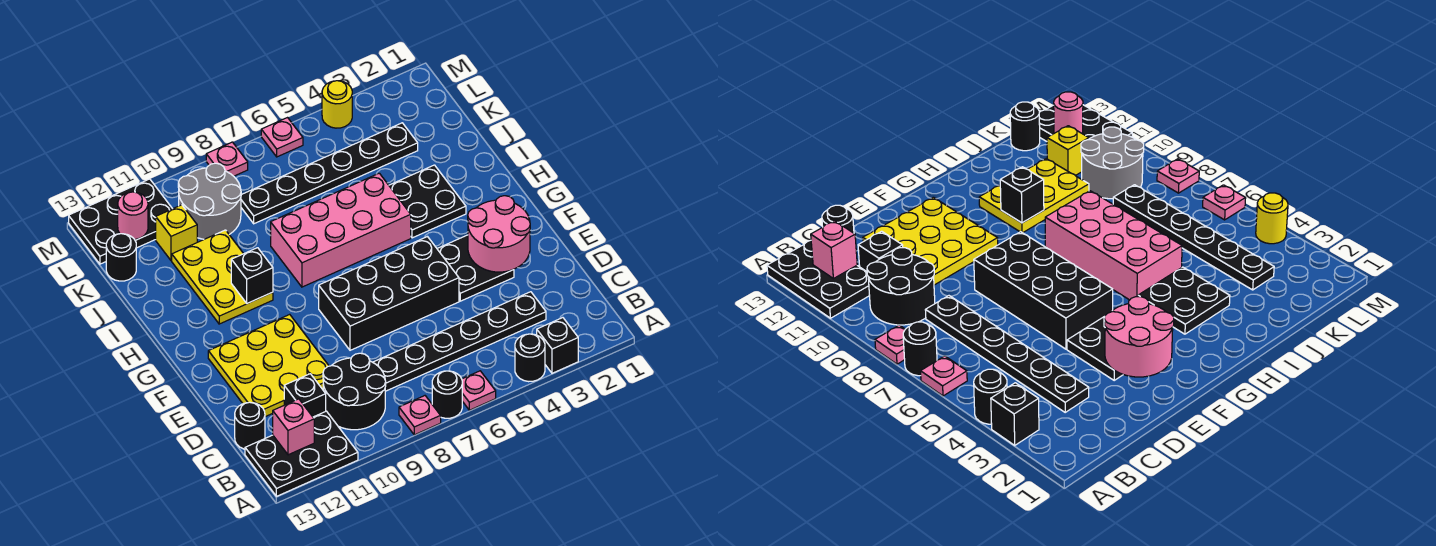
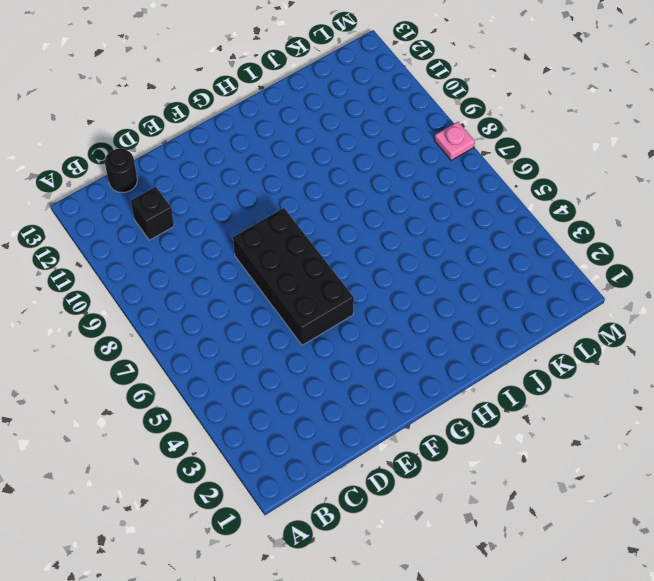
none -> black 1x1 brick [537,318,578,373]
none -> black 1x1 round brick [515,334,545,382]
none -> pink 1x1 plate [462,371,496,410]

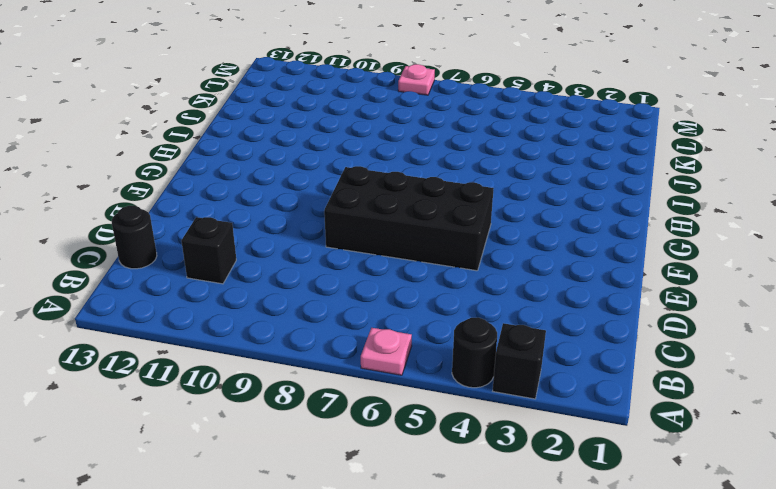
none -> black 1x1 round brick [432,371,462,418]
none -> pink 1x1 plate [399,396,441,435]
none -> black 2x3 plate [245,411,358,496]

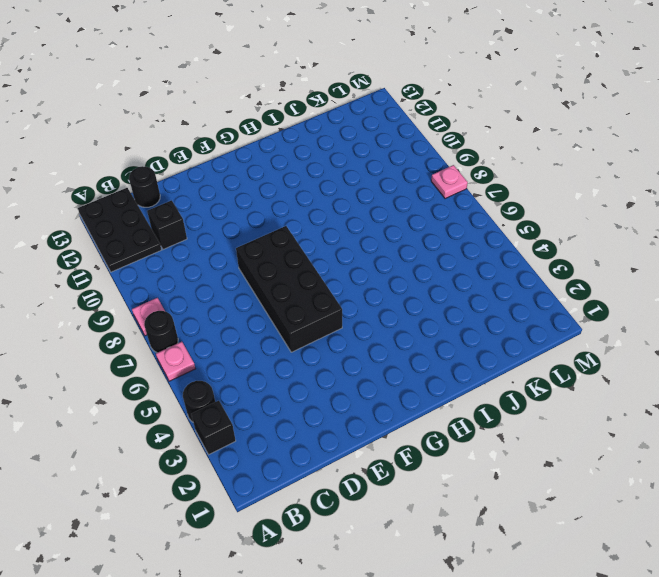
none -> black 2x2 round brick [323,353,386,430]
none -> black 1x6 plate [373,292,546,391]
none -> yellow 3x3 plate [208,314,329,417]

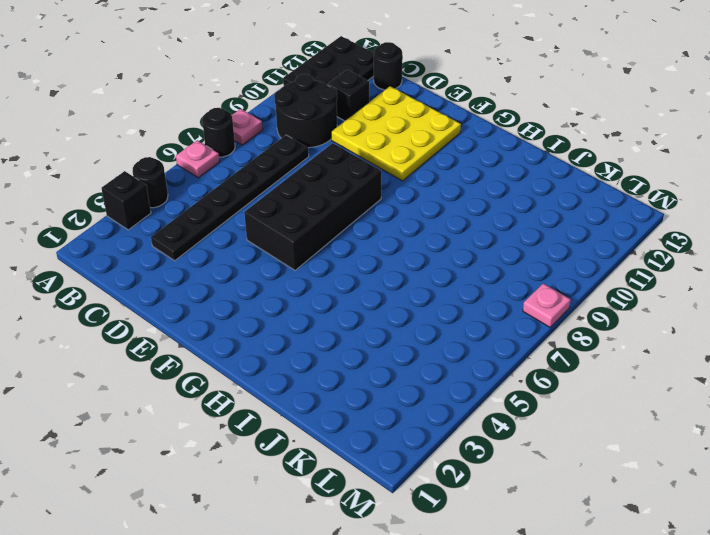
none -> black 2x2 plate [437,235,514,301]
none -> black 2x2 plate [389,165,466,238]
none -> pink 2x4 brick [271,173,411,287]

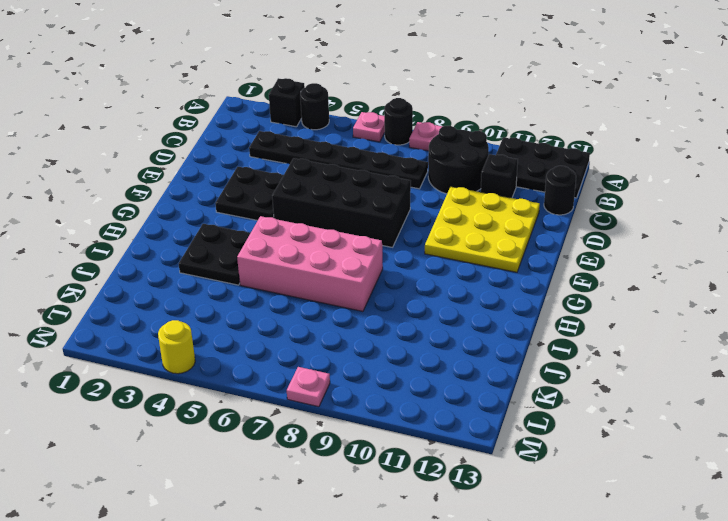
none -> yellow 2x3 plate [172,230,273,324]
none -> black 1x6 plate [241,123,418,224]
none -> grey 2x2 round brick [178,163,241,239]

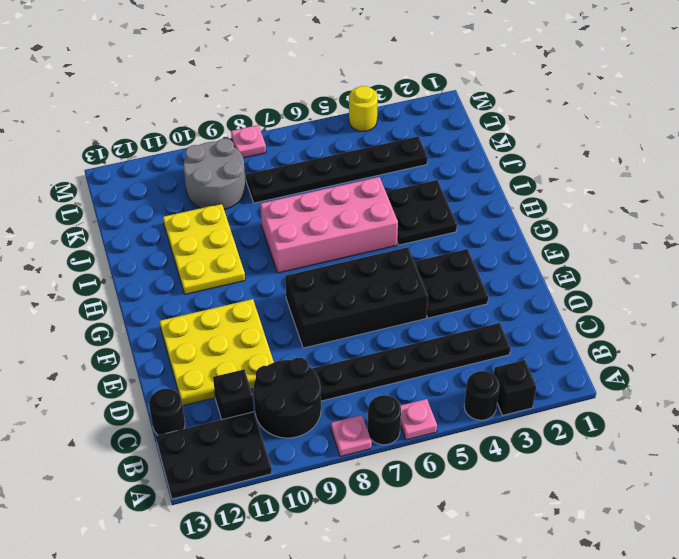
none -> yellow 1x1 brick [156,205,197,261]
none -> black 1x1 round brick [106,234,136,281]
none -> black 2x3 plate [69,179,172,264]

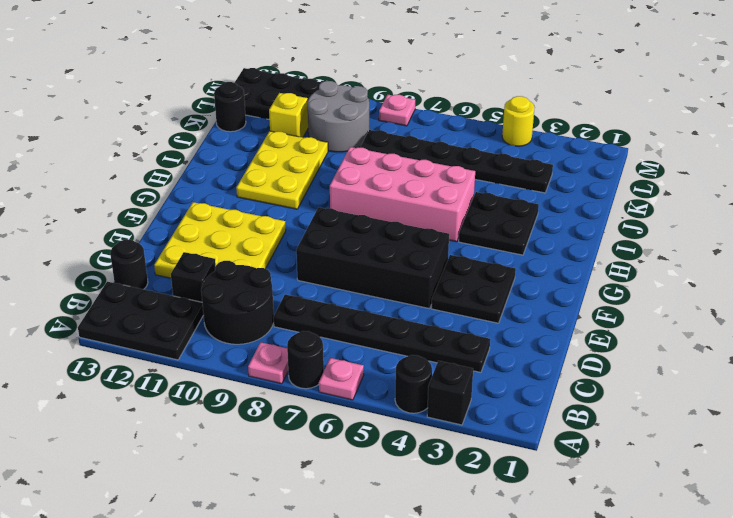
none -> pink 1x1 plate [261,118,303,157]
none -> pink 1x1 brick [273,399,314,455]
none -> pink 2x2 round brick [468,196,530,272]

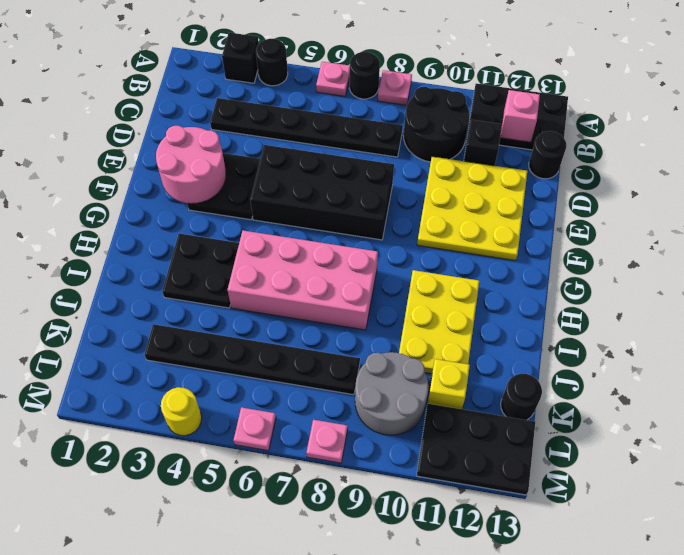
none -> black 1x1 brick [231,248,273,303]
none -> pink 1x1 round brick [118,192,148,239]

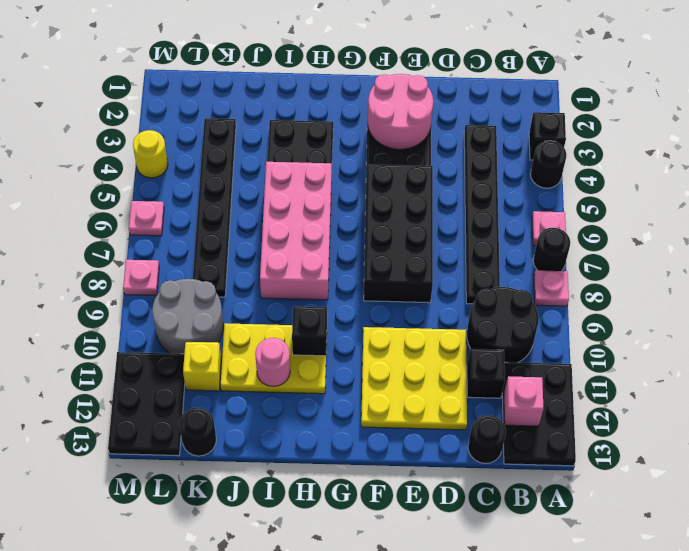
pink 1x1 round brick [255,338,290,386] -> pink 1x1 round brick moved to [118,192,148,239]

